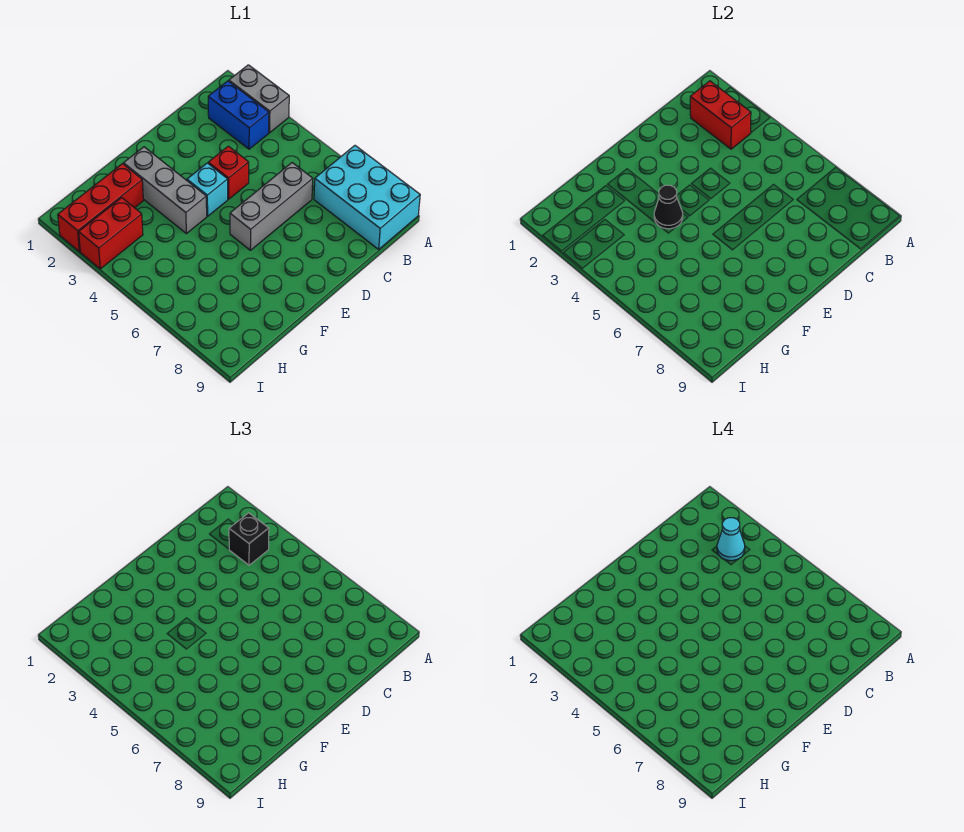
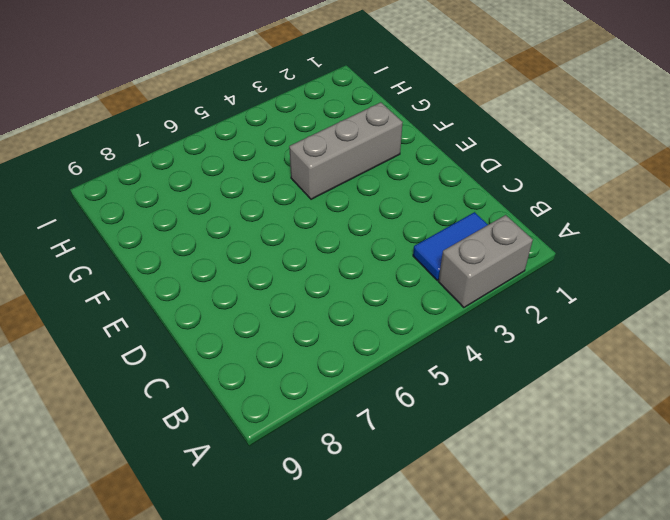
blue 1x2 tile [413,212,488,280] -> blue 1x2 brick [208,81,269,149]
none -> cyan 2x3 brick [314,146,420,249]
none -> grey 1x3 brick [230,163,313,250]
none -> red 1x1 brick [208,146,249,199]

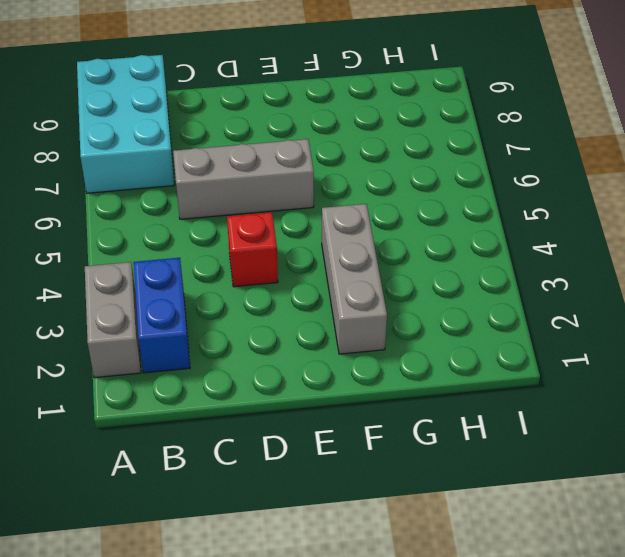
none -> cyan 1x1 brick [187,163,228,216]
none -> red 1x3 brick [58,164,143,252]
none -> red 1x2 brick [79,198,143,269]

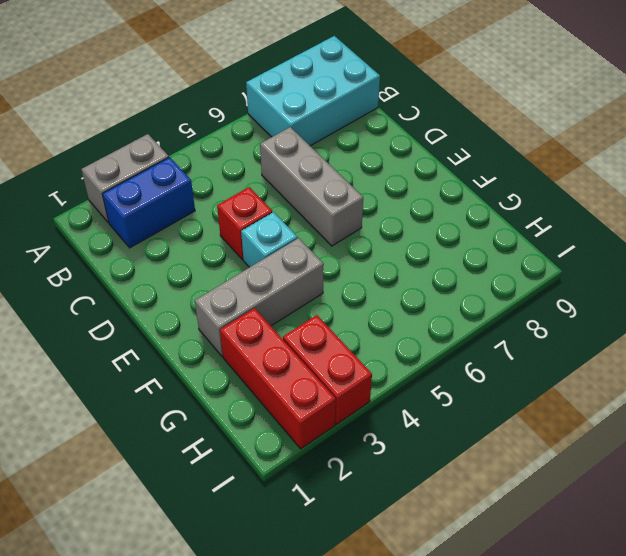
none -> red 1x2 brick [690,81,751,149]
none -> black 1x1 cone [654,185,683,229]
none -> black 1x1 brick [229,513,269,565]

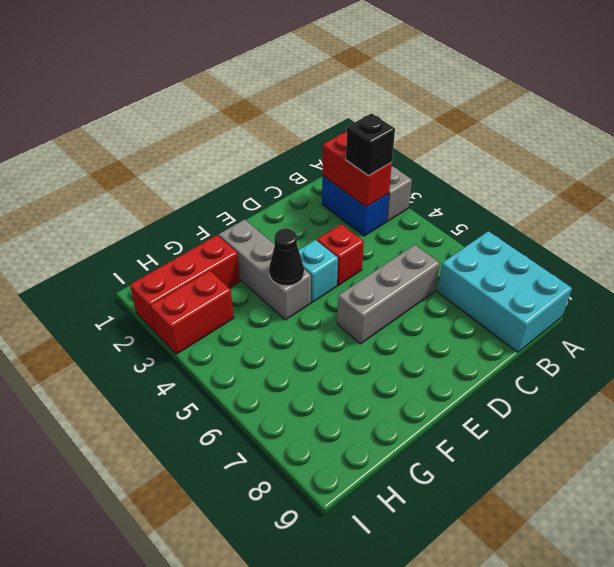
none -> cyan 1x1 cone [717,518,745,561]

